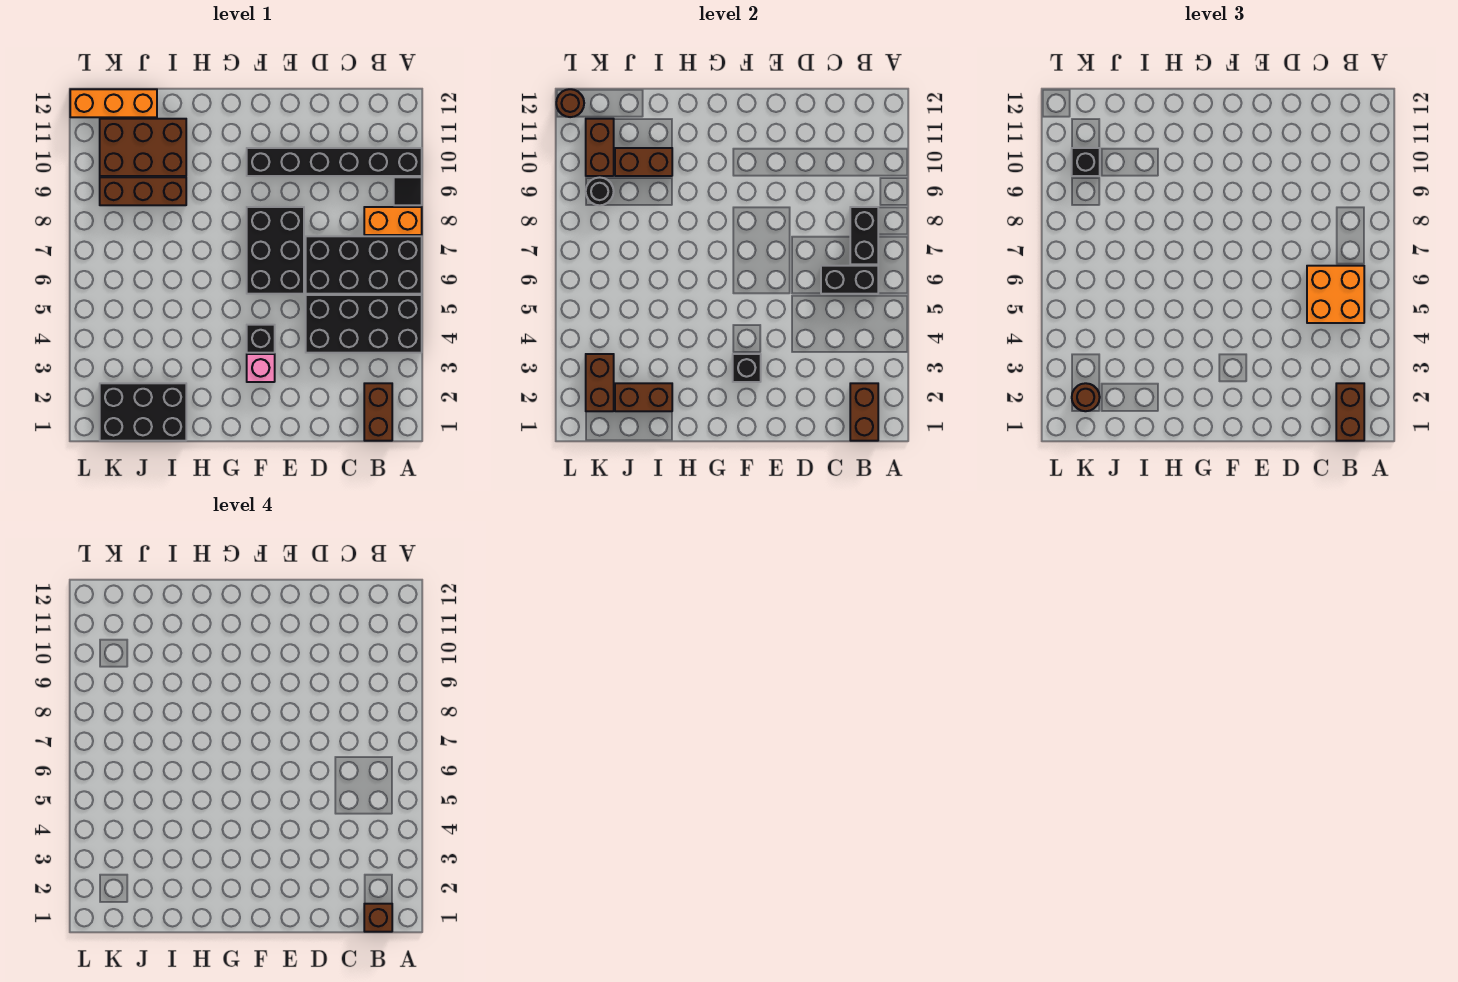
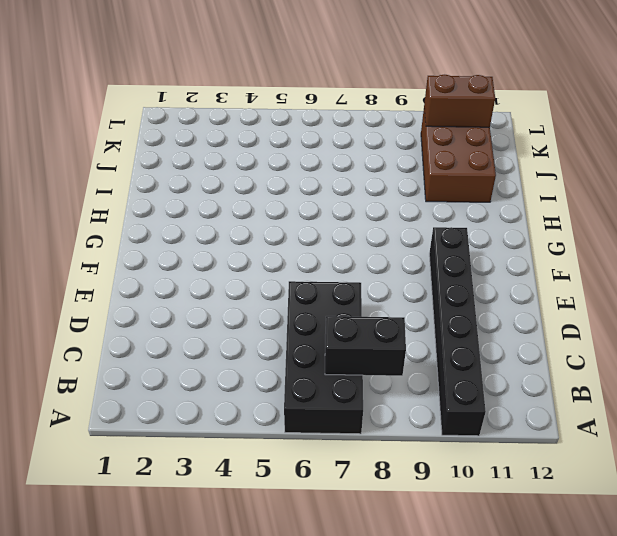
none -> black 2x4 brick [306,295,422,353]
none -> orange 1x2 brick [364,207,422,235]
none -> black 1x1 tile [394,177,422,205]

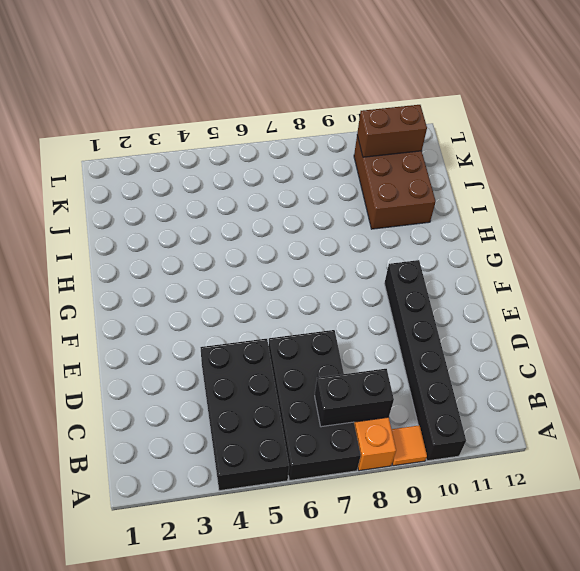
orange 1x1 tile [392,425,427,466] -> black 1x1 tile [394,177,422,205]
none -> brown 1x2 brick [364,383,392,441]
none -> black 2x3 brick [247,207,304,294]
none -> pink 1x1 brick [247,354,275,382]

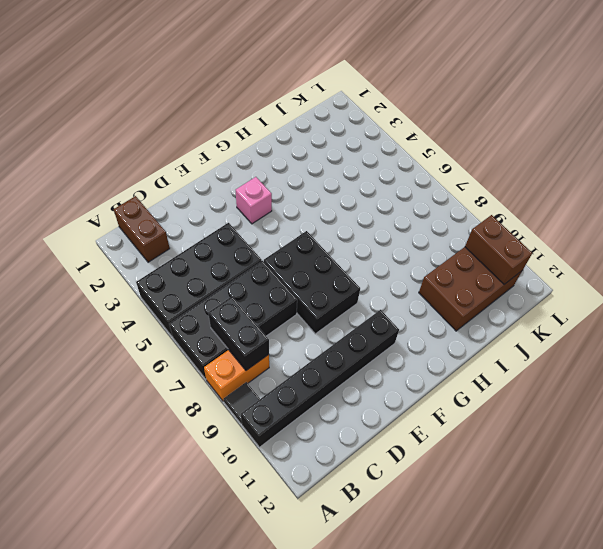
none -> black 1x1 brick [247,325,275,353]
none -> black 2x3 brick [100,383,186,441]
none -> brown 1x3 brick [100,177,186,205]

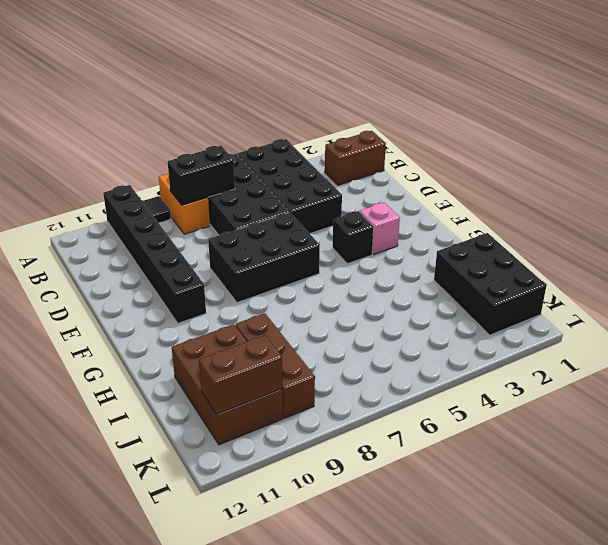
none -> orange 1x3 brick [70,89,157,117]
none -> brown 1x2 brick [850,383,878,441]
none -> black 1x2 brick [821,266,878,294]

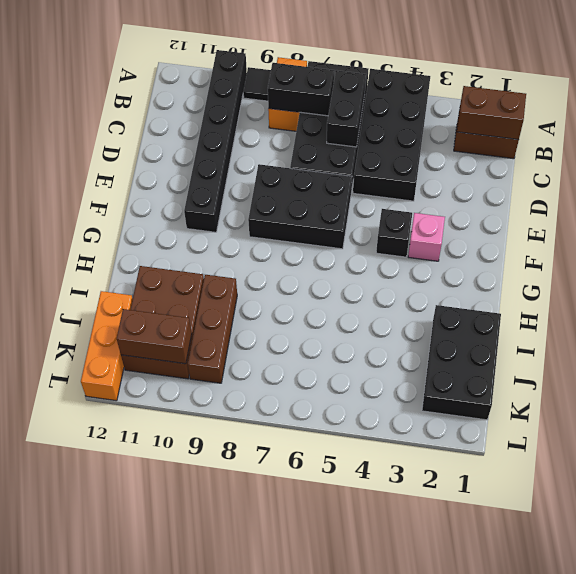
none -> black 1x1 brick [733,354,761,382]
none -> brown 1x2 brick [615,383,672,411]
none -> brown 1x2 brick [615,148,672,176]

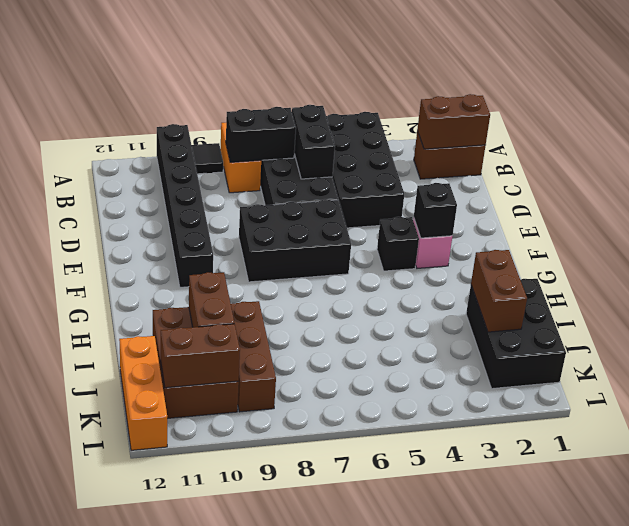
none -> brown 1x2 brick [586,354,614,411]
none -> black 1x1 round brick [586,177,614,205]
none -> brown 1x1 round brick [556,89,584,117]

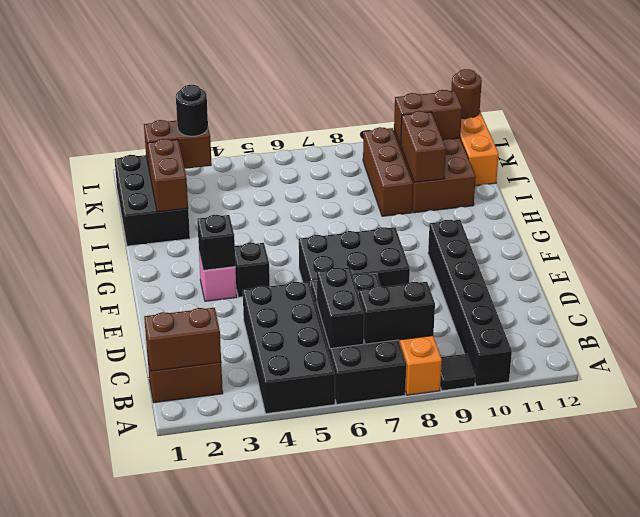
black 1x1 round brick [176,85,208,136] -> black 1x1 round brick moved to [586,177,614,205]
none -> brown 1x2 brick [1336,383,1364,441]
none -> orange 2x2 brick [1307,266,1364,323]
none -> brown 1x1 round brick [1072,383,1100,411]

